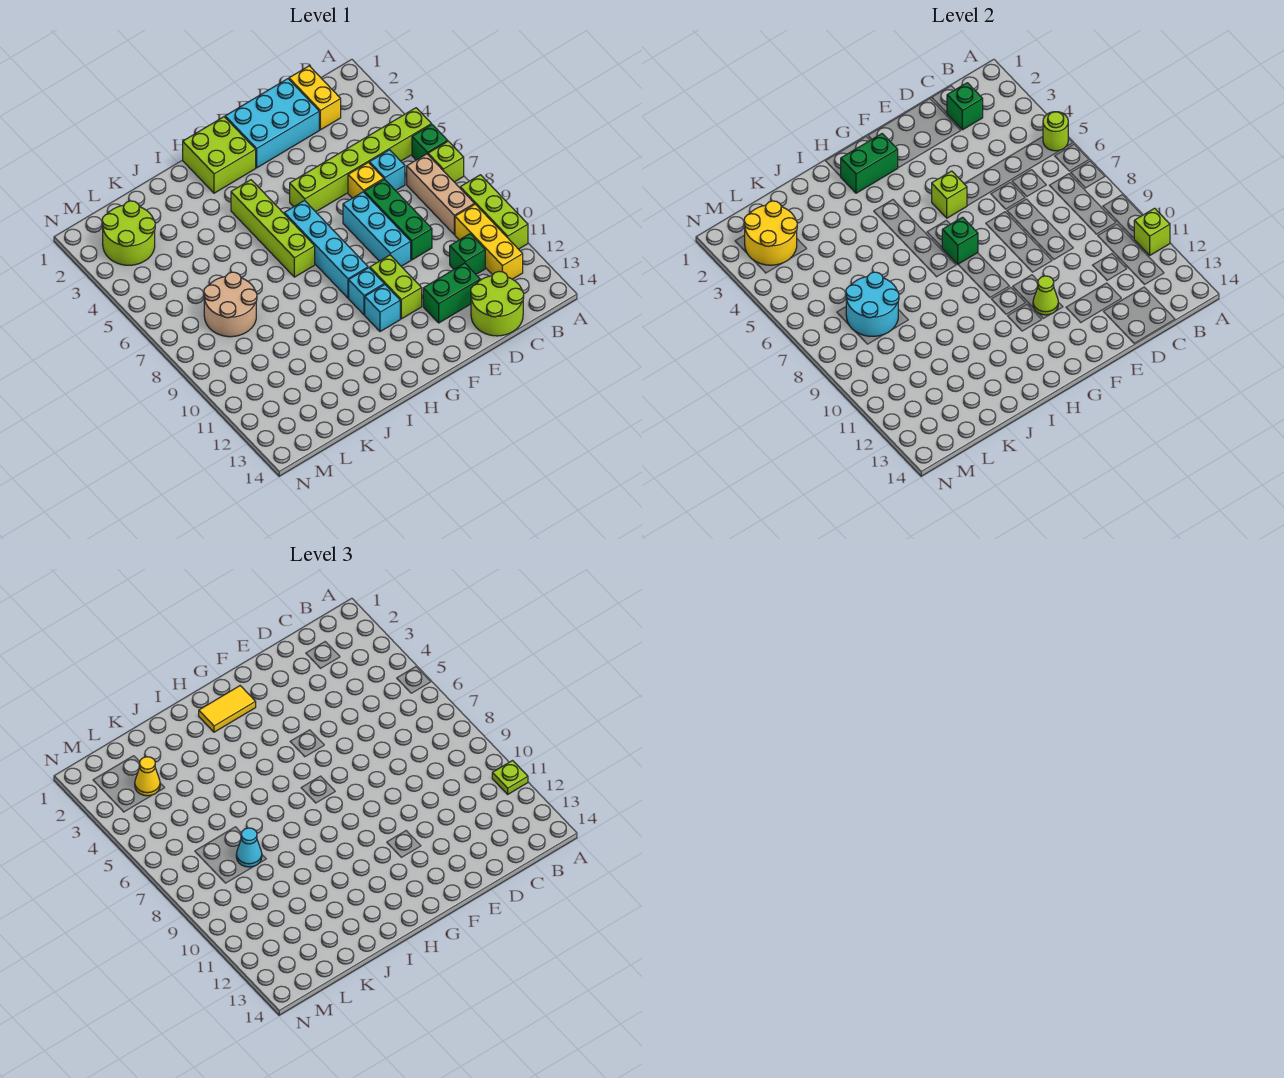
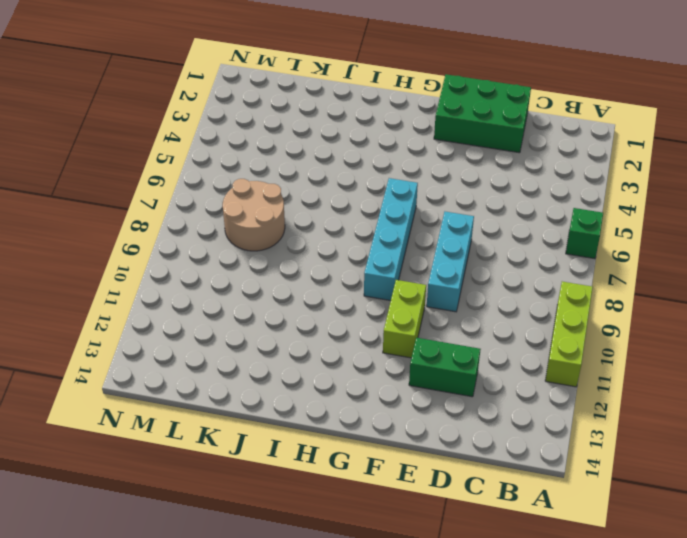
green 2x3 brick [434,74,531,153] -> cyan 2x3 brick [225,79,319,168]
none -> lime 1x6 brick [290,108,431,212]
none -> lime 1x1 brick [428,141,464,182]
none -> tan 1x3 brick [407,154,474,234]
none -> yellow 1x3 brick [455,204,523,279]

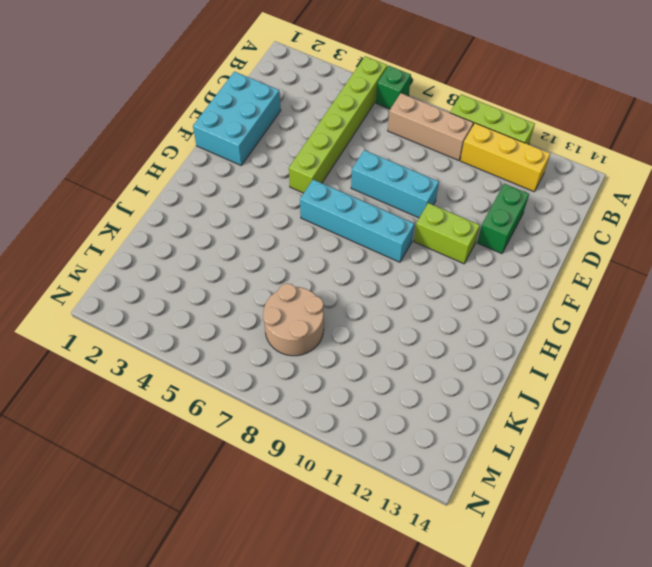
none -> lime 1x1 brick [428,141,464,182]
none -> yellow 1x2 brick [289,66,341,130]
none -> cyan 1x1 brick [369,150,405,191]
none -> green 1x1 brick [450,234,485,274]

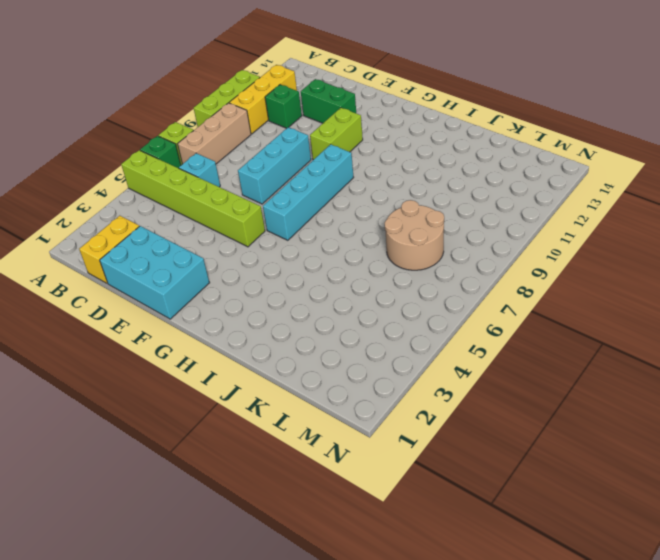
none -> lime 2x2 round brick [471,272,524,336]
none -> yellow 1x1 brick [348,162,384,198]
none -> green 1x3 brick [364,179,432,260]
none -> lime 2x2 brick [183,117,256,193]

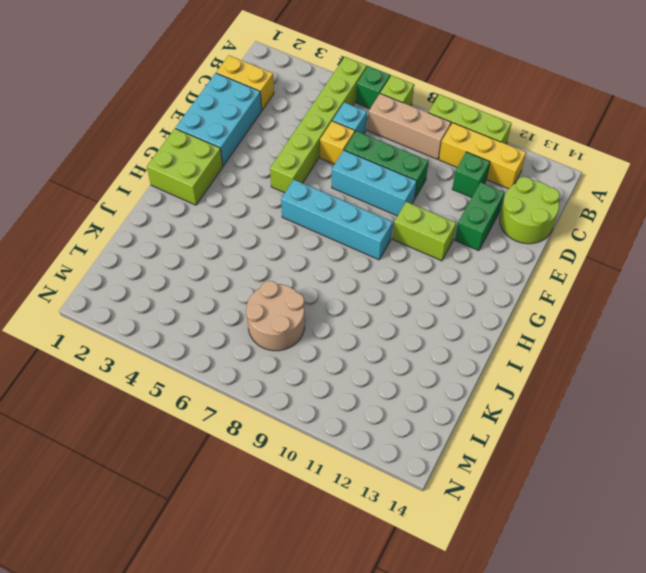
none -> cyan 1x1 brick [349,268,384,315]
none -> cyan 1x1 brick [365,284,400,332]
none -> lime 1x4 brick [231,180,315,277]
none -> lime 2x2 round brick [102,201,155,265]

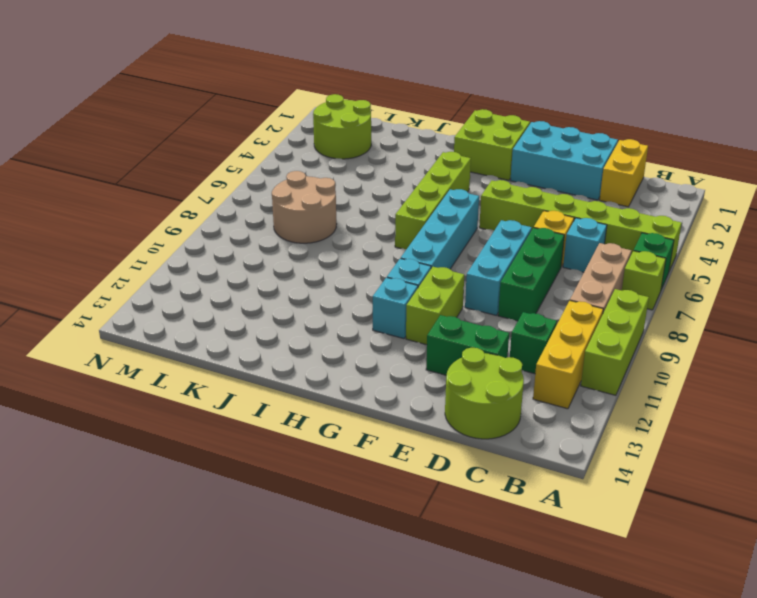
none -> lime 1x1 round brick [1043,112,1068,151]
none -> lime 1x1 brick [1134,208,1170,255]
none -> green 1x1 brick [947,83,983,130]
none -> lime 1x1 brick [932,171,967,218]

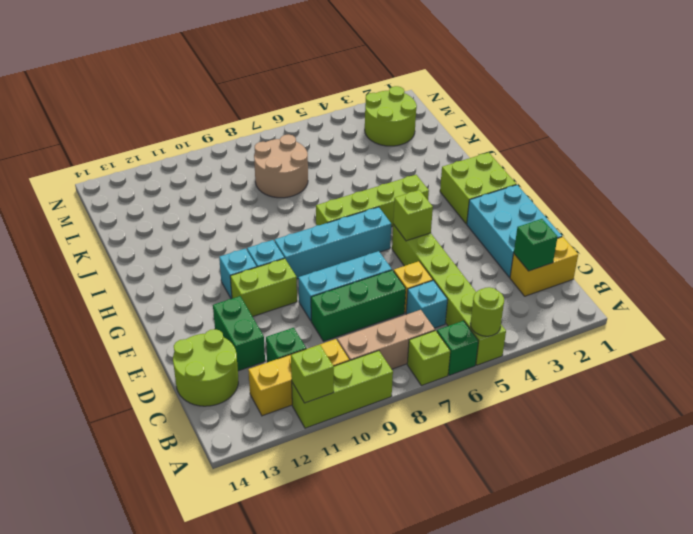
none -> lime 1x1 cone [1033,276,1058,315]
none -> green 1x2 brick [841,134,898,193]
none -> green 1x1 brick [942,217,978,264]
none -> cyan 2x2 round brick [846,272,899,336]

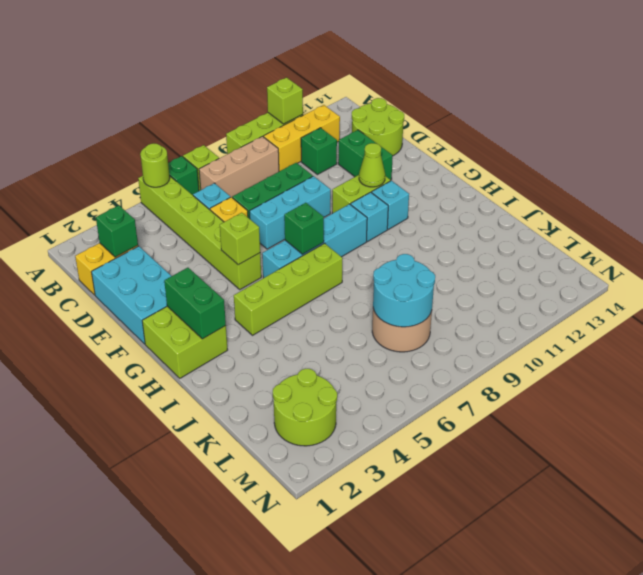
none -> yellow 2x2 round brick [744,201,797,265]
none -> lime 1x1 plate [492,761,528,794]
none -> yellow 1x2 tile [199,686,256,732]
none -> cyan 1x1 cone [236,828,262,867]

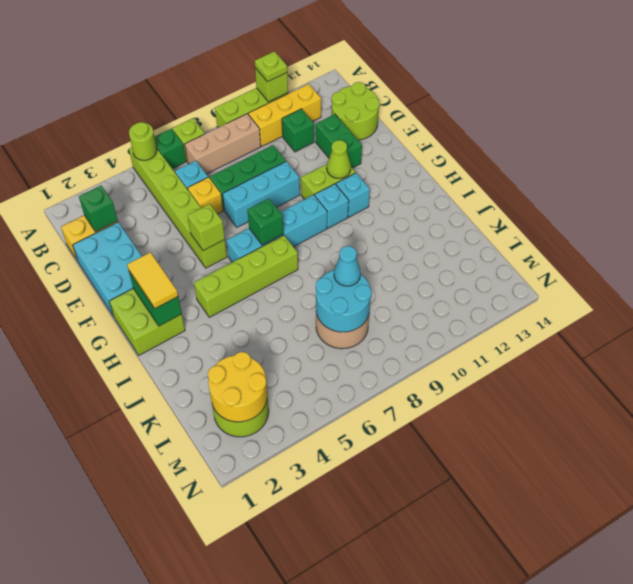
none -> yellow 1x1 cone [135,757,160,796]

